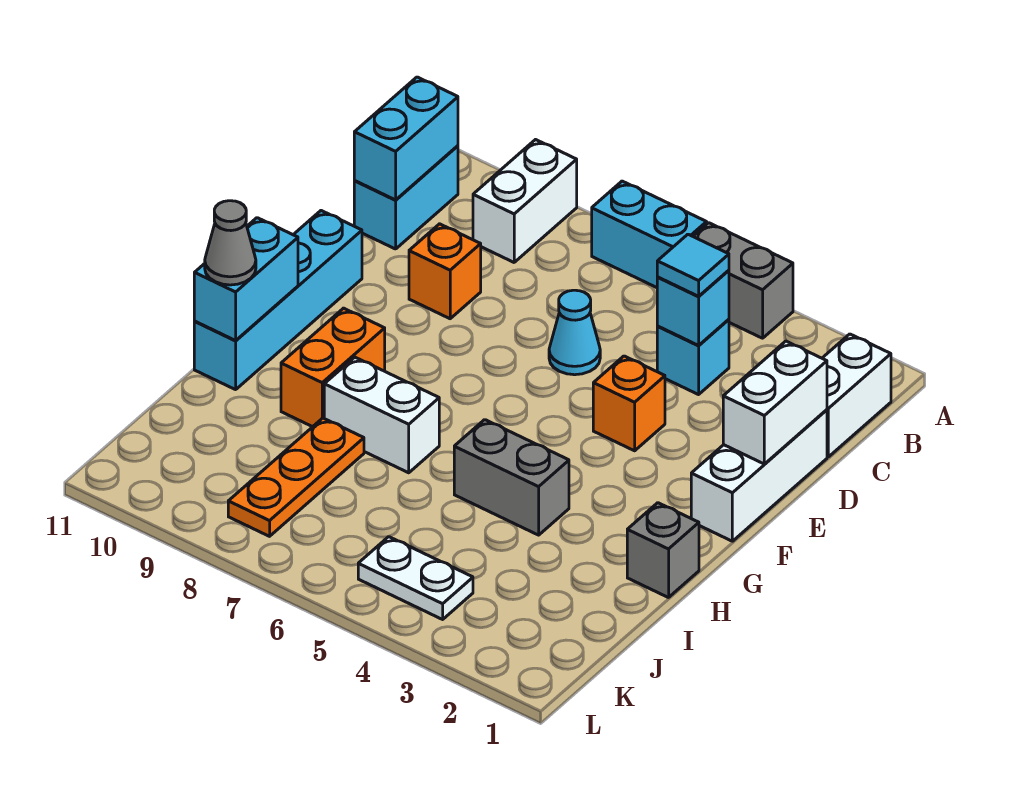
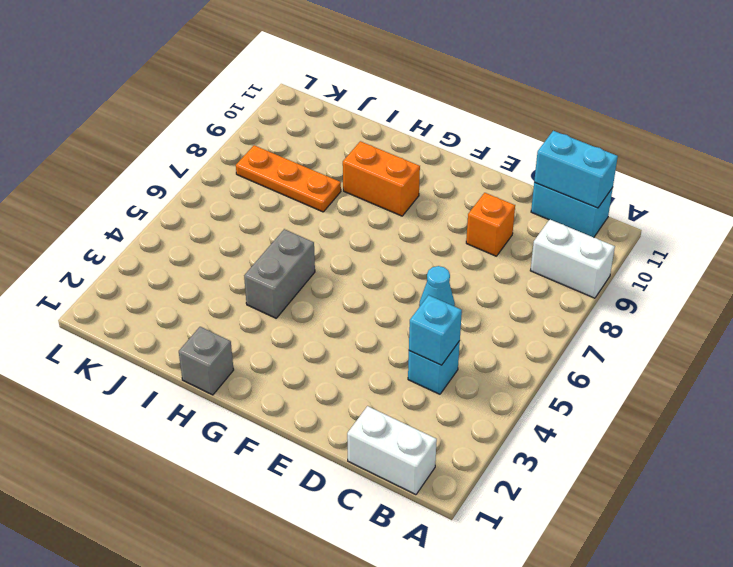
none -> grey 1x2 brick [693,223,793,338]
none -> cyan 1x2 brick [592,181,707,288]
none -> white 1x3 brick [691,410,827,541]

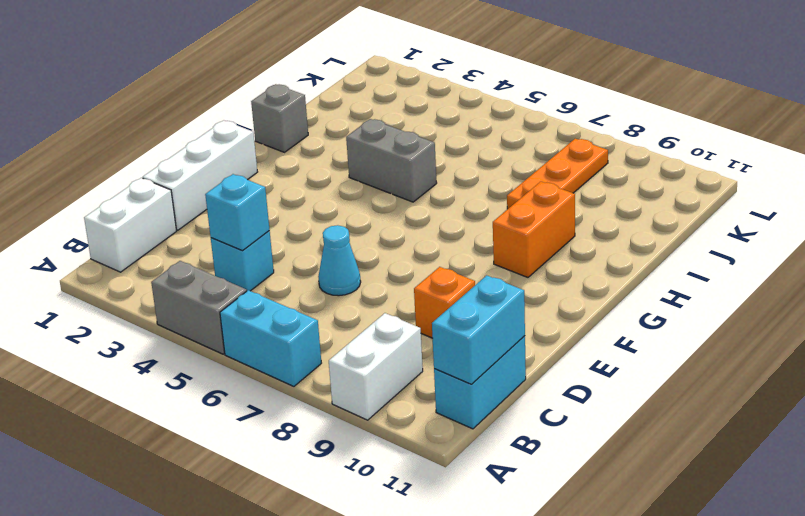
none -> orange 1x1 brick [593,356,665,451]
none -> cyan 1x4 brick [194,211,362,390]
none -> white 1x2 brick [324,357,439,473]

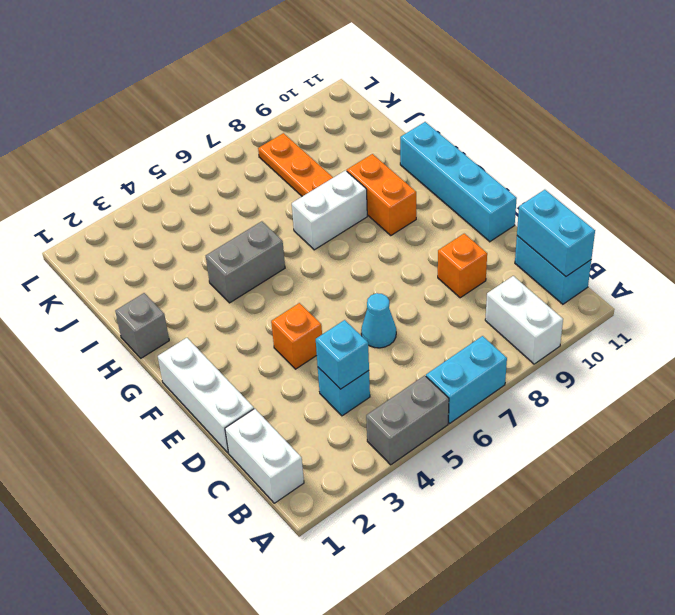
none -> white 1x2 plate [358,537,473,619]
none -> white 1x2 brick [723,341,827,464]
none -> cyan 1x2 brick [194,218,298,340]

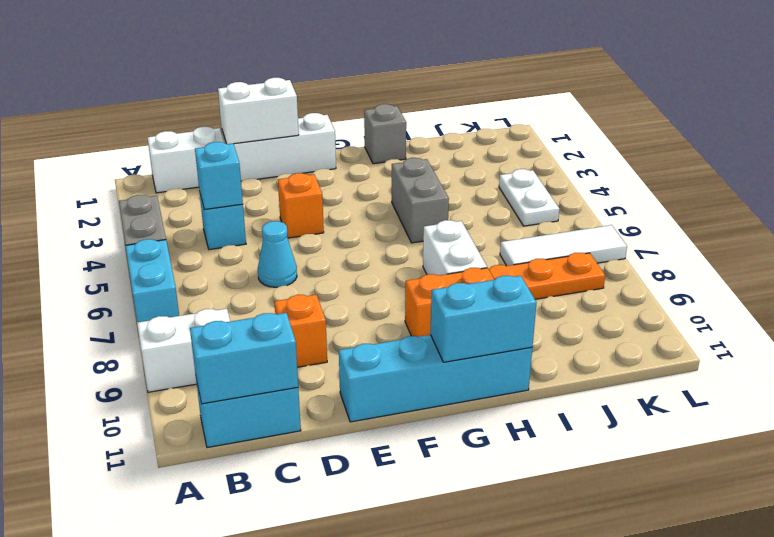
white 1x3 tile [500,225,627,266] -> none
none -> cyan 1x1 tile [657,234,729,296]
none -> grey 1x1 cone [205,201,256,285]

